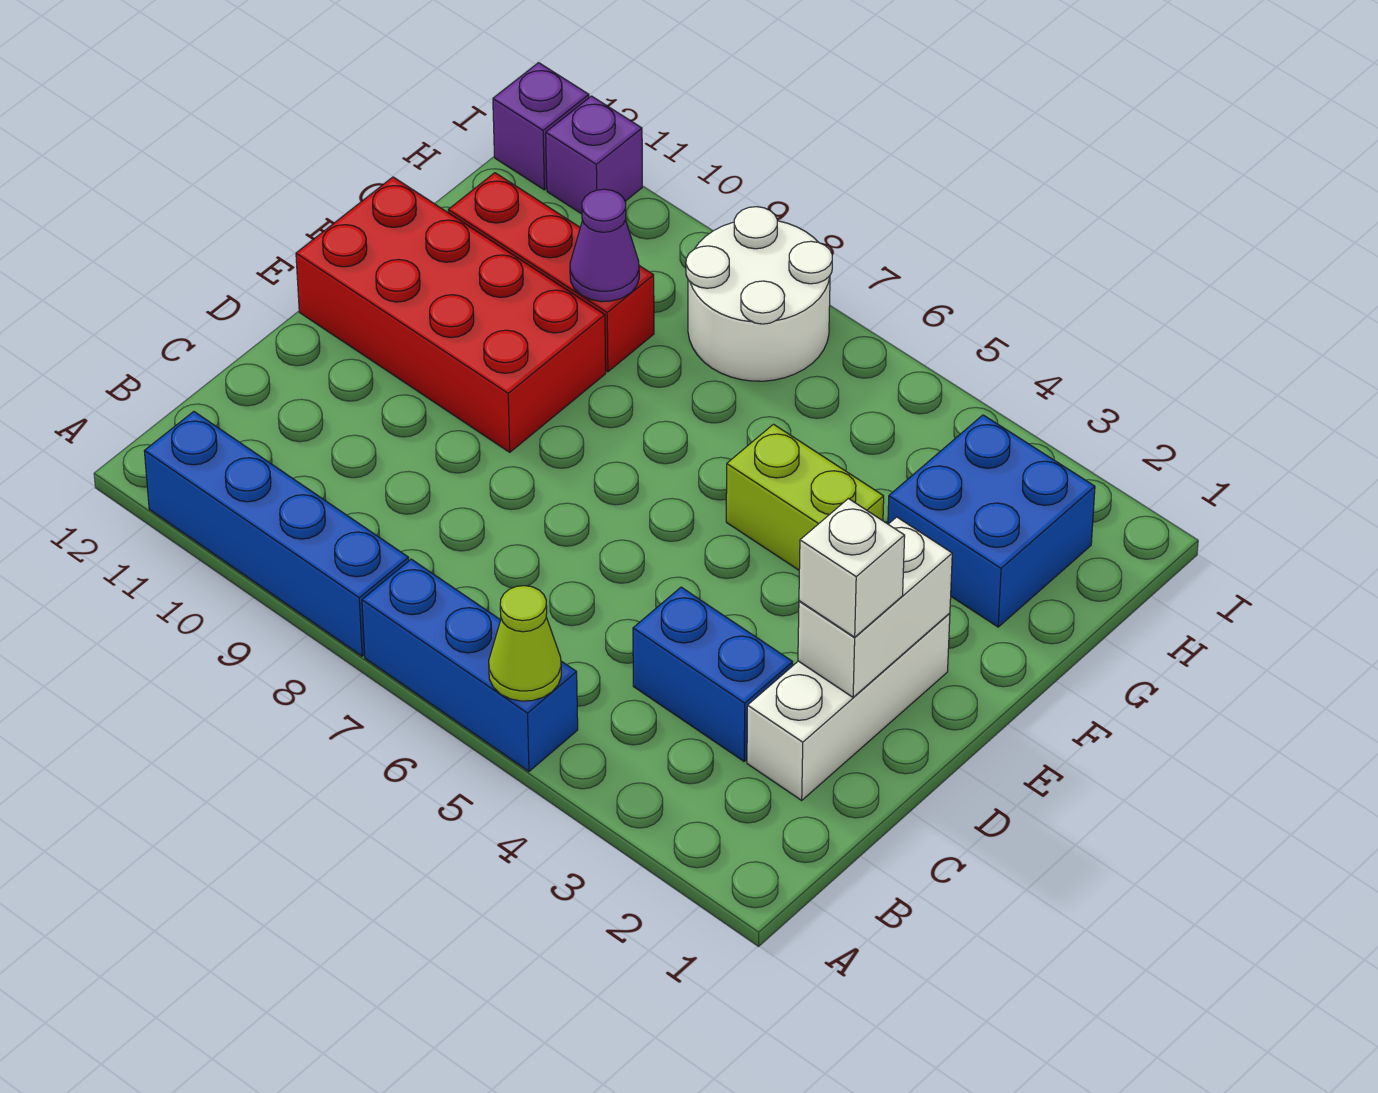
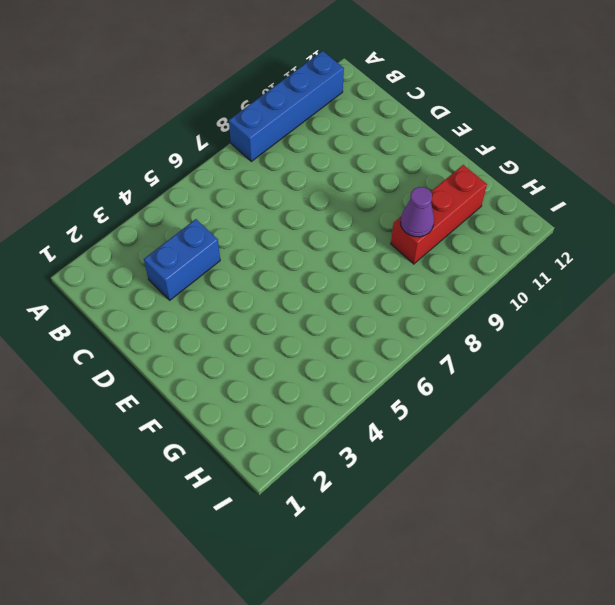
none -> blue 1x3 brick [362,559,578,771]
none -> white 1x3 brick [747,613,950,800]
none -> red 2x4 brick [296,177,606,452]

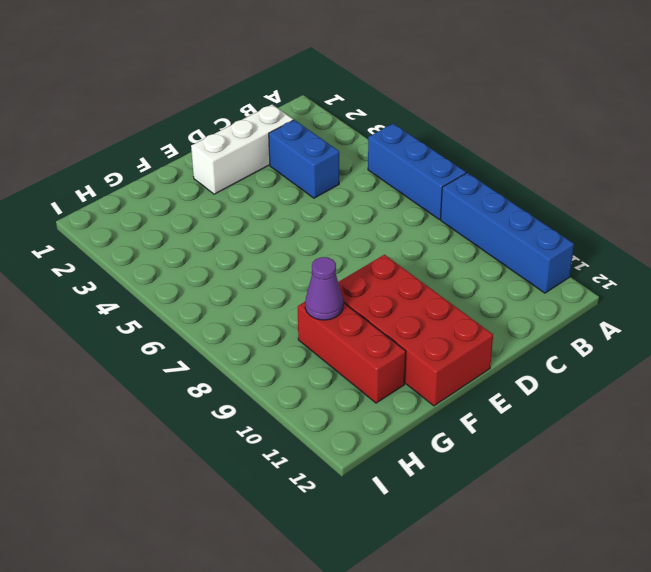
none -> lime 1x2 brick [726,424,884,570]
none -> blue 2x2 brick [888,415,1095,627]
none -> white 2x2 round brick [686,207,832,381]

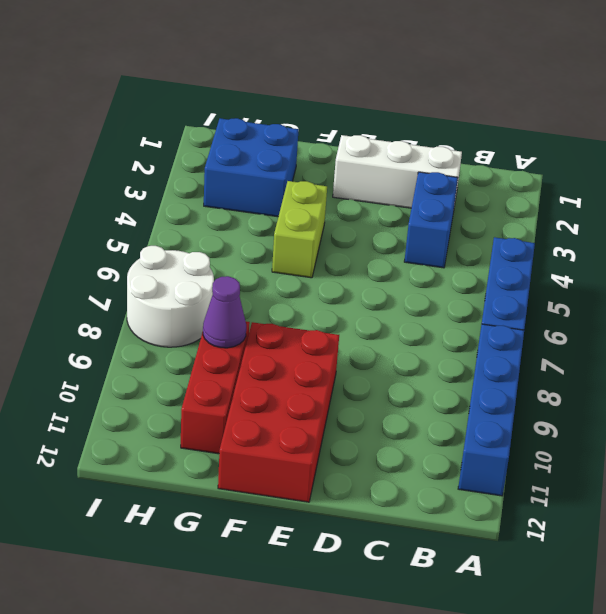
none -> purple 1x1 brick [546,96,642,214]
none -> purple 1x1 brick [493,63,589,190]
none -> lime 1x1 cone [489,586,561,701]

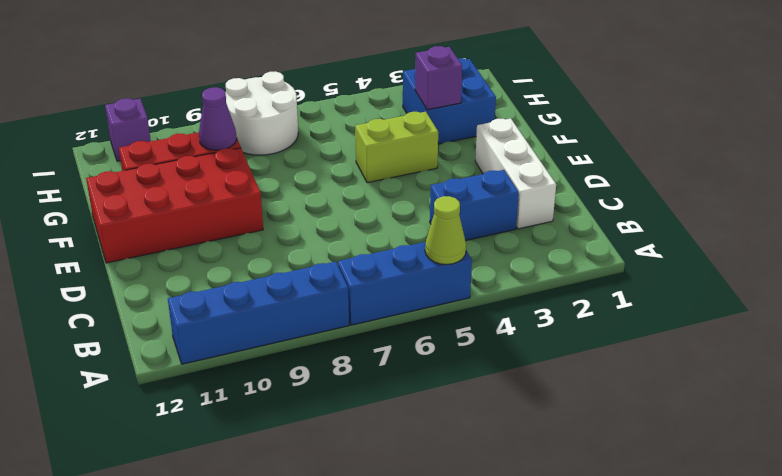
purple 1x1 brick [415,46,462,110] -> purple 1x1 brick moved to [493,63,589,190]
none -> white 1x2 brick [798,517,952,697]
none -> white 1x1 brick [799,499,905,637]

